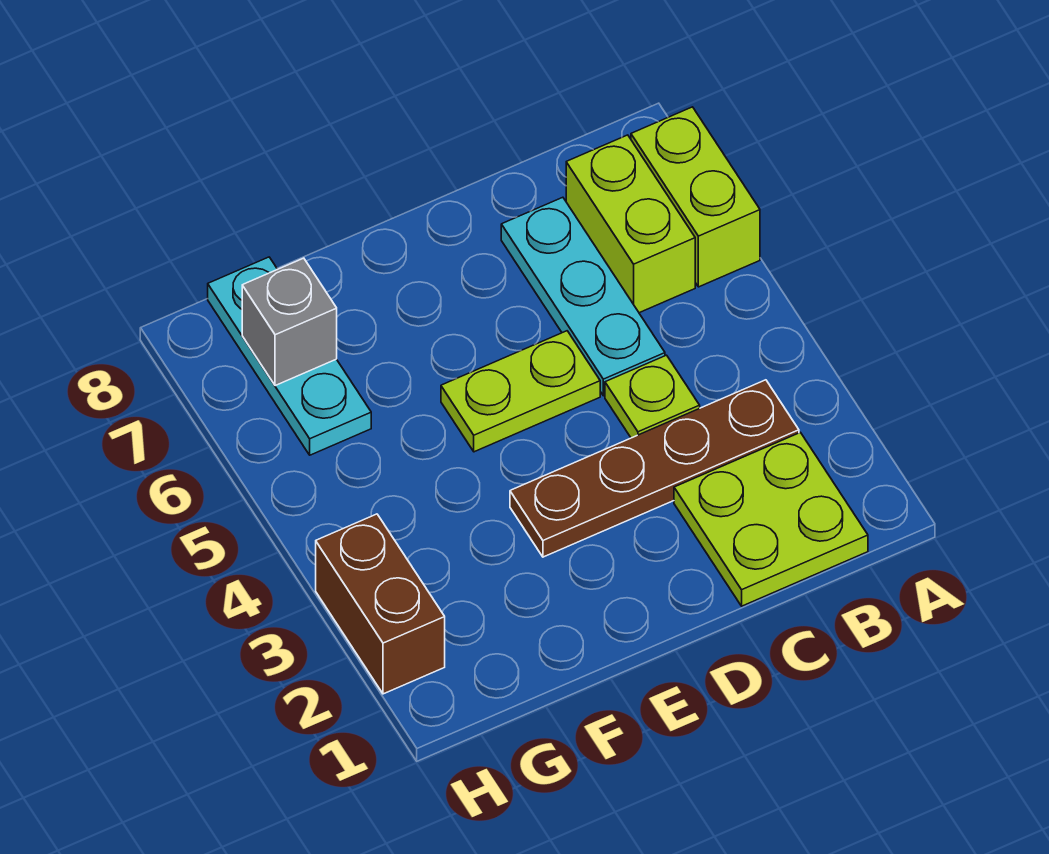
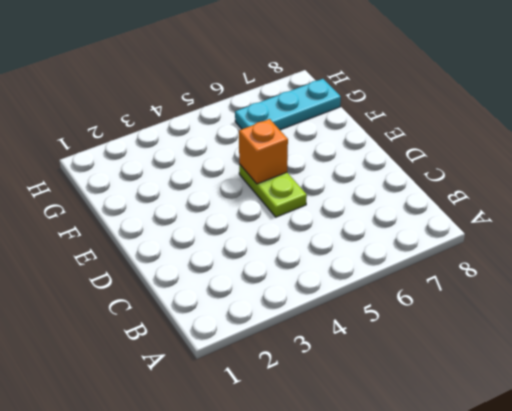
orange 1x1 brick [239,119,288,184] -> none
none -> lime 1x2 brick [631,107,760,287]
none -> lime 2x2 plate [674,432,868,606]

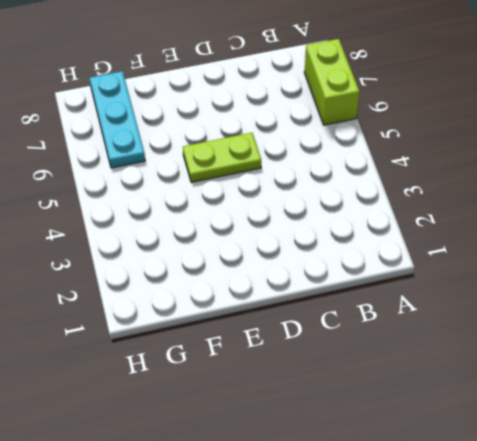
none -> lime 2x2 plate [674,432,868,606]
none -> brown 1x4 plate [510,380,799,557]

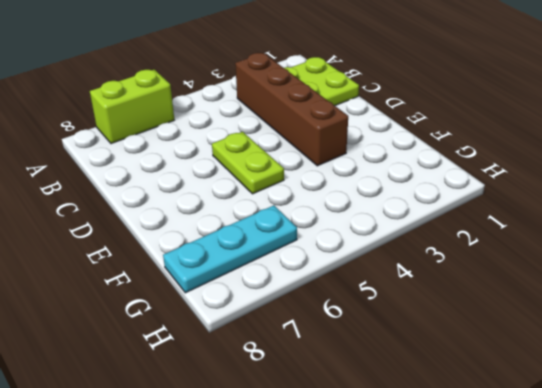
brown 1x4 brick [235,53,348,166] -> brown 1x4 plate [510,380,799,557]
none -> lime 1x2 brick [566,135,695,313]
none -> lime 1x1 plate [605,355,700,438]

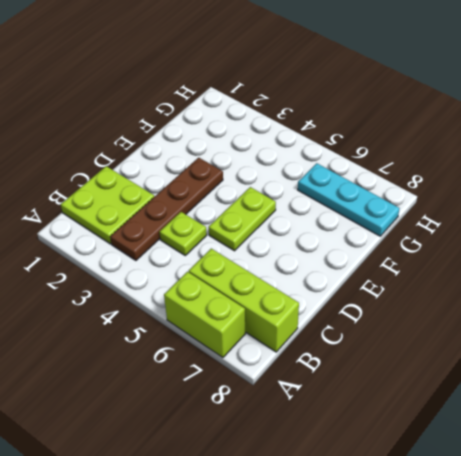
lime 1x3 brick [189,249,299,352] -> lime 1x2 brick [566,135,695,313]
none -> cyan 1x3 plate [501,197,665,396]
none -> brown 1x2 brick [316,514,445,694]

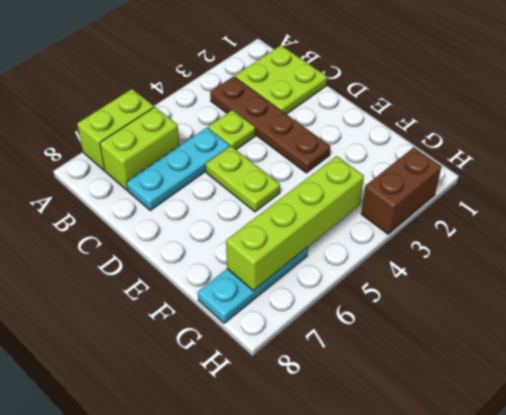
lime 1x4 brick [226,156,364,291] -> grey 1x1 brick [242,258,337,386]

